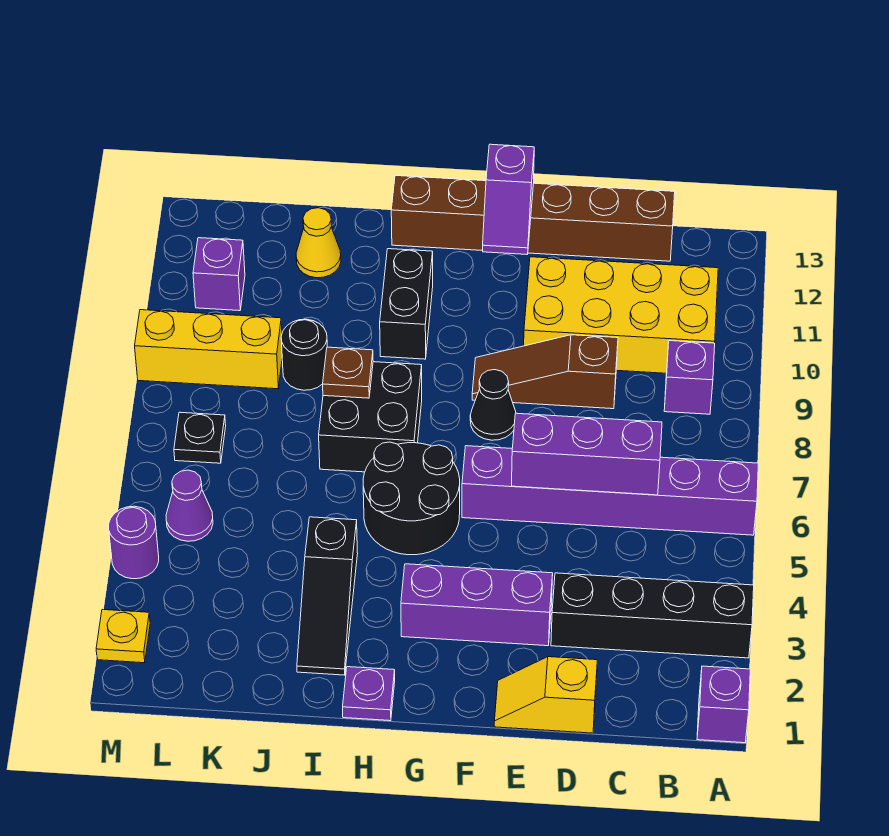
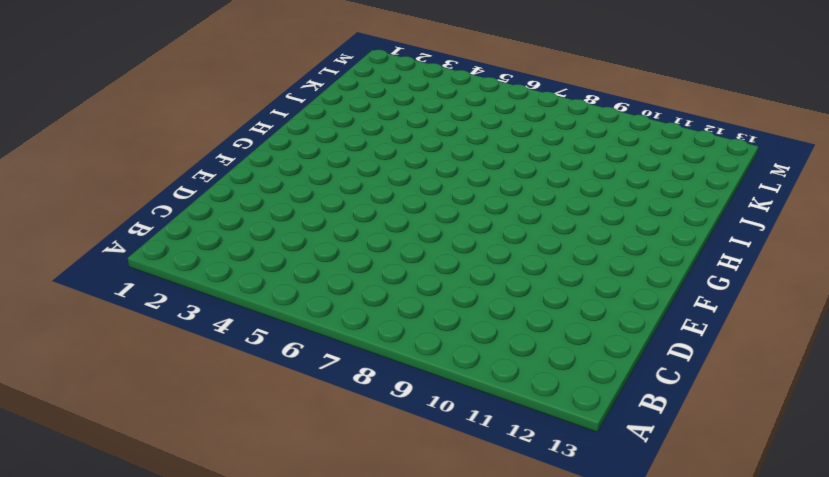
none -> purple 1x1 brick [697,666,750,743]
none -> black 1x4 brick [551,573,754,658]
none -> purple 1x6 brick [462,446,758,535]

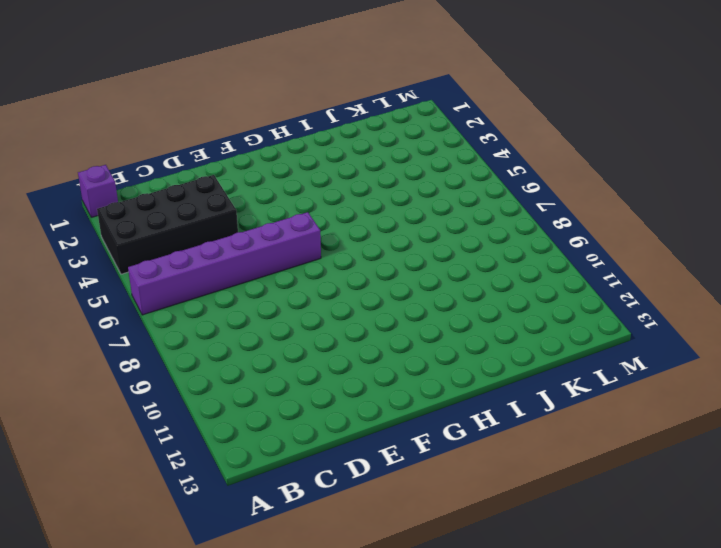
black 2x4 brick [97,175,238,274] -> black 1x4 brick [551,573,754,658]
none -> purple 1x1 brick [664,341,715,414]
none -> yellow 2x4 brick [524,257,718,373]
none -> brown 1x6 brick [391,176,675,261]

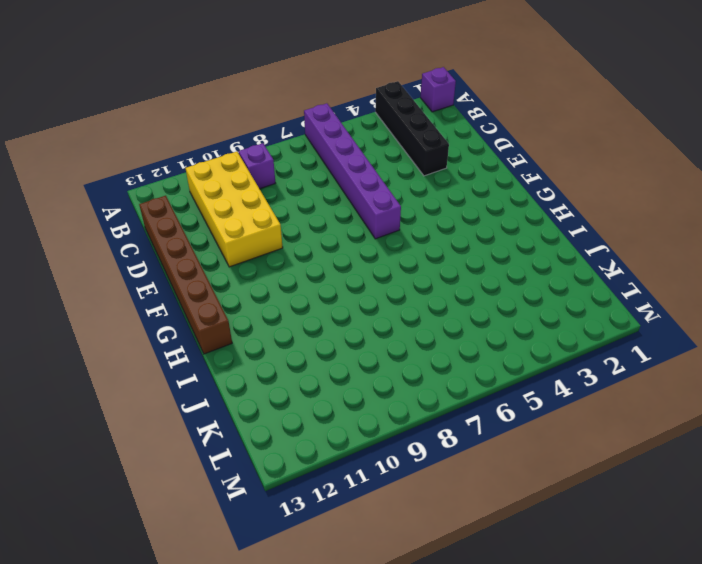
none -> yellow 1x2 slope [494,657,597,733]
none -> brown 1x3 slope [472,335,618,409]
none -> purple 1x3 brick [401,564,553,646]

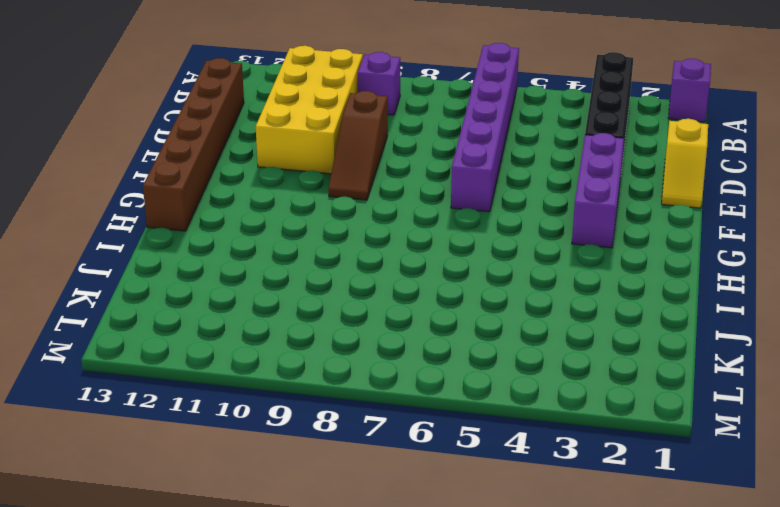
none -> black 1x1 cone [470,370,516,440]
none -> black 2x2 round brick [363,442,460,555]
none -> purple 1x1 plate [343,667,395,721]

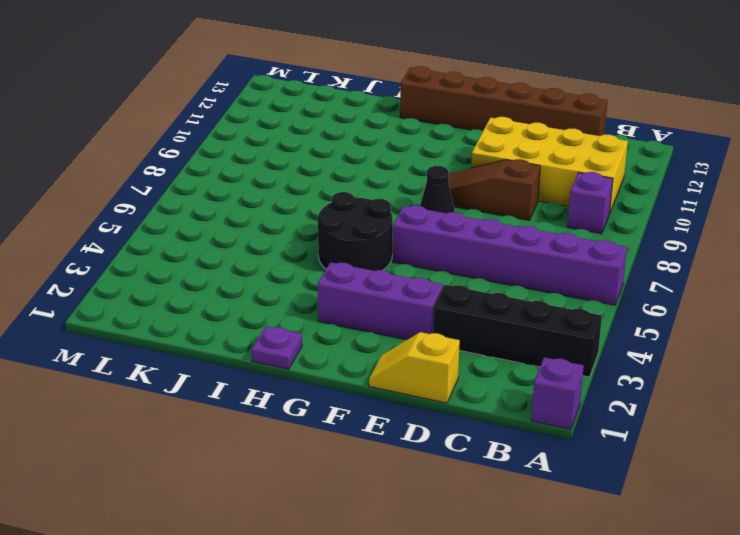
none -> black 2x2 brick [319,362,422,472]
none -> black 1x2 brick [380,249,433,359]
none -> black 1x3 slope [297,517,358,675]

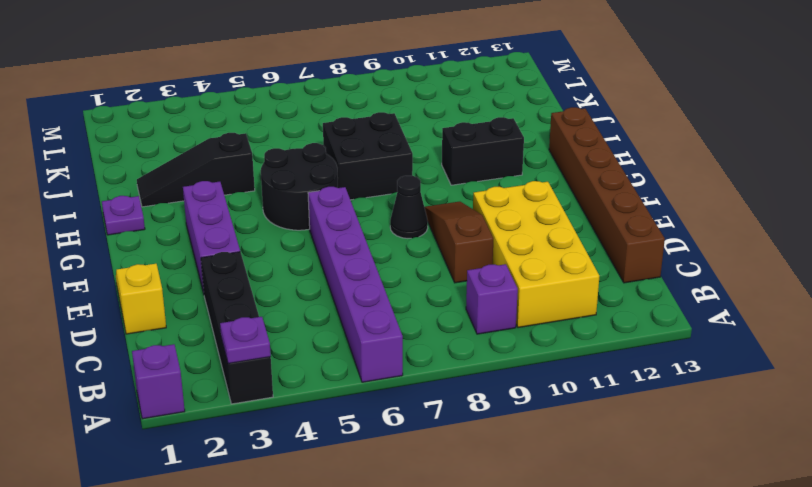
purple 1x1 plate [220,317,271,364] -> none
none -> black 1x1 round brick [281,319,327,390]
none -> yellow 1x1 cone [296,208,341,278]
none -> yellow 1x3 brick [135,310,282,389]

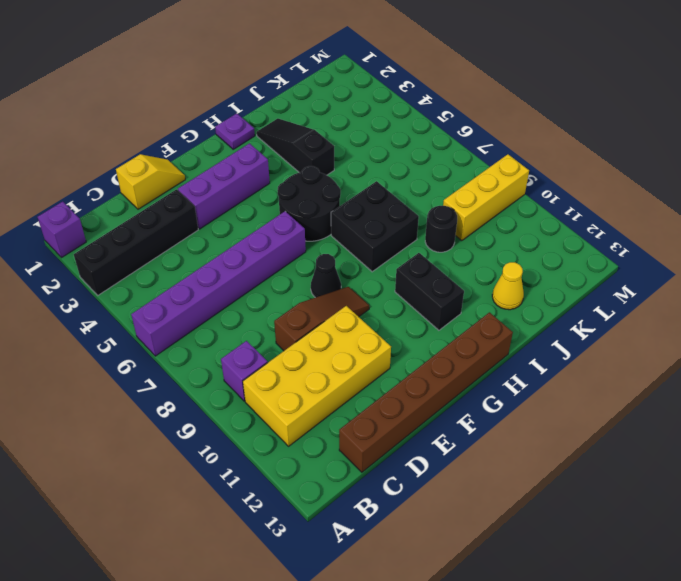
none -> purple 1x1 cone [166,470,213,541]
none -> black 1x1 plate [174,412,226,463]
none -> purple 1x1 brick [193,238,245,311]

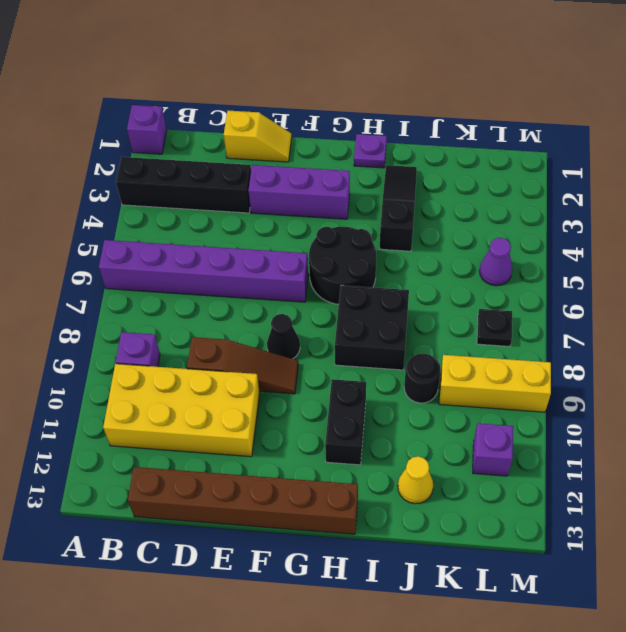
none -> yellow 1x1 plate [96,610,150,663]
none -> purple 1x1 round brick [109,506,159,579]
none -> purple 1x3 brick [512,413,662,495]

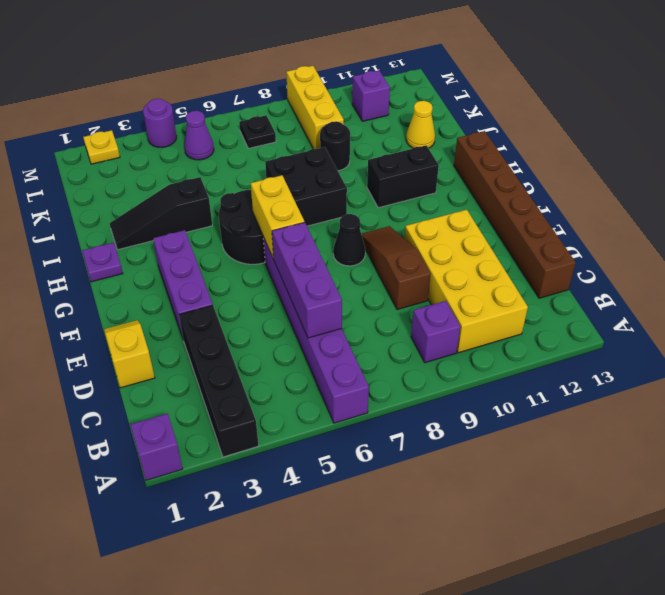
yellow 1x2 brick [251,175,304,259] -> none
none -> purple 1x2 slope [483,144,534,254]
none -> brown 1x1 plate [323,347,373,398]

